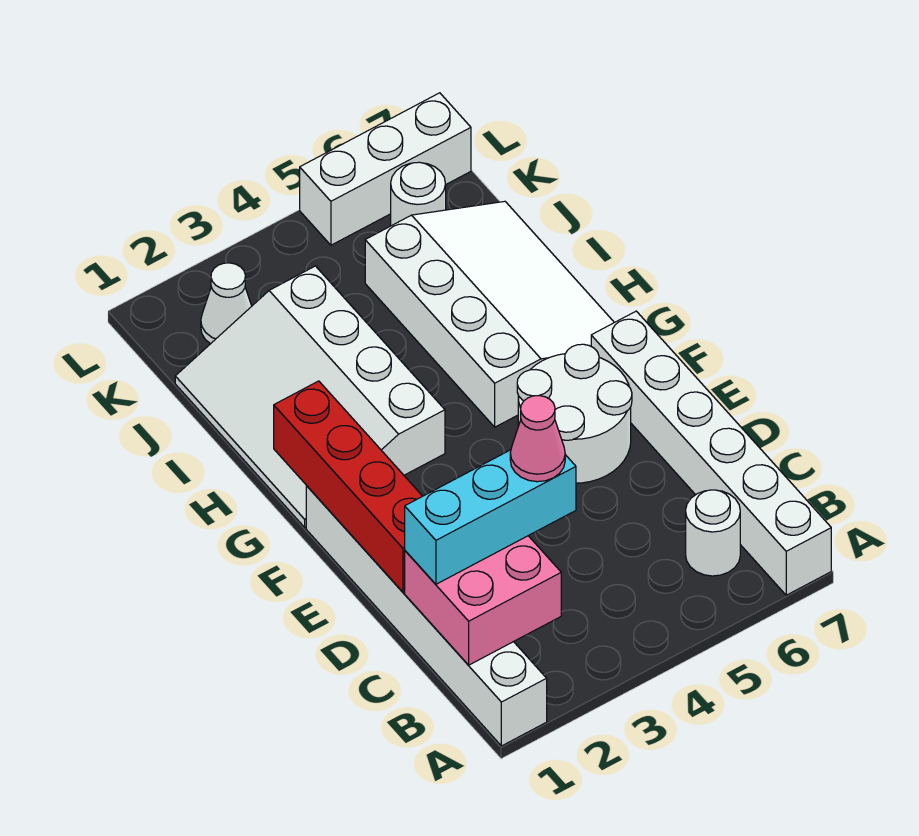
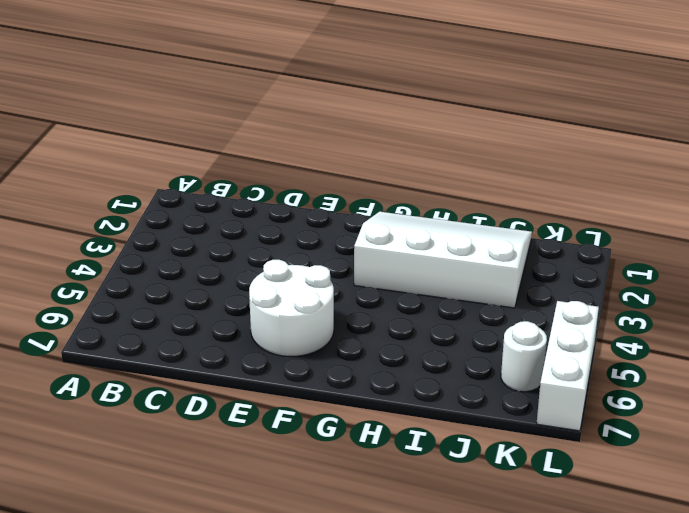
none -> white 1x6 brick [306,486,547,746]
none -> white 1x6 brick [591,311,831,595]
none -> white 1x1 round brick [686,490,740,576]

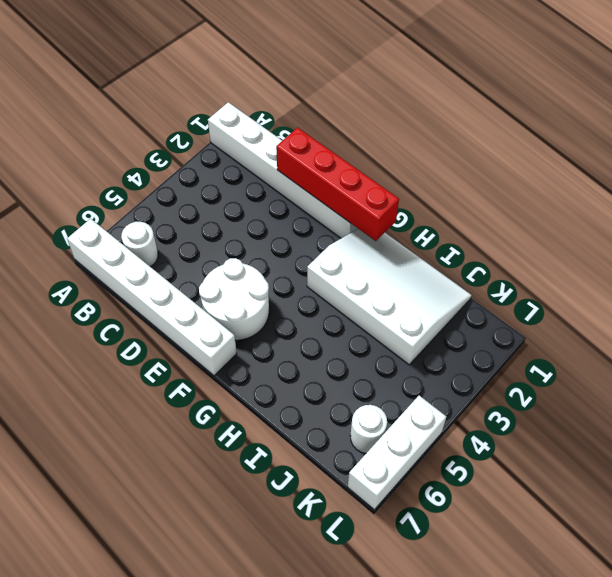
none -> white 3x4 slope [365,201,614,427]
none -> white 1x1 cone [201,263,252,344]
none -> pink 2x2 brick [405,536,561,665]

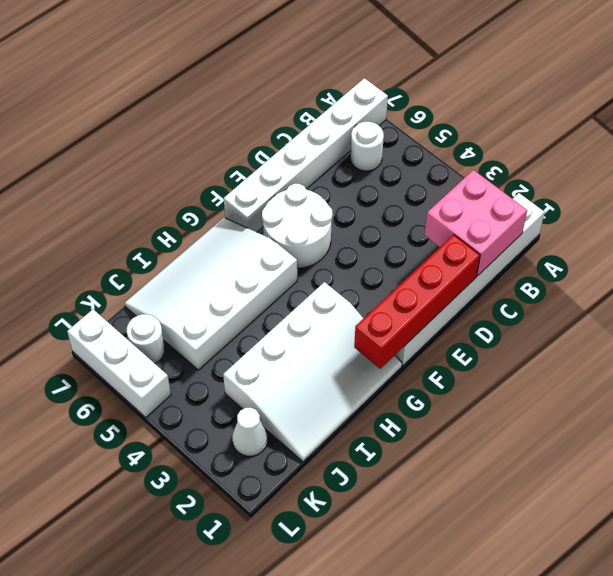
none -> cyan 1x3 brick [405,450,576,584]
none -> pink 1x1 cone [510,396,565,482]

